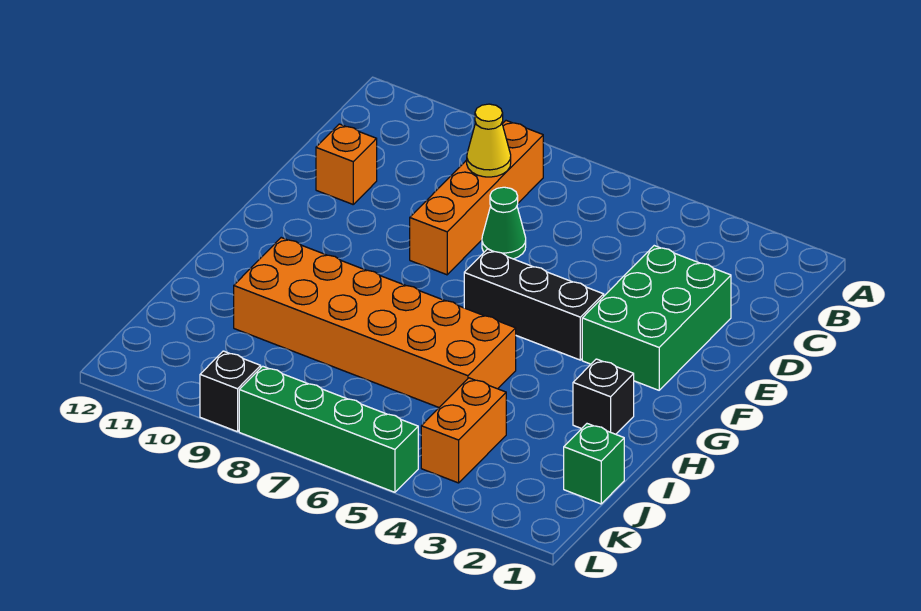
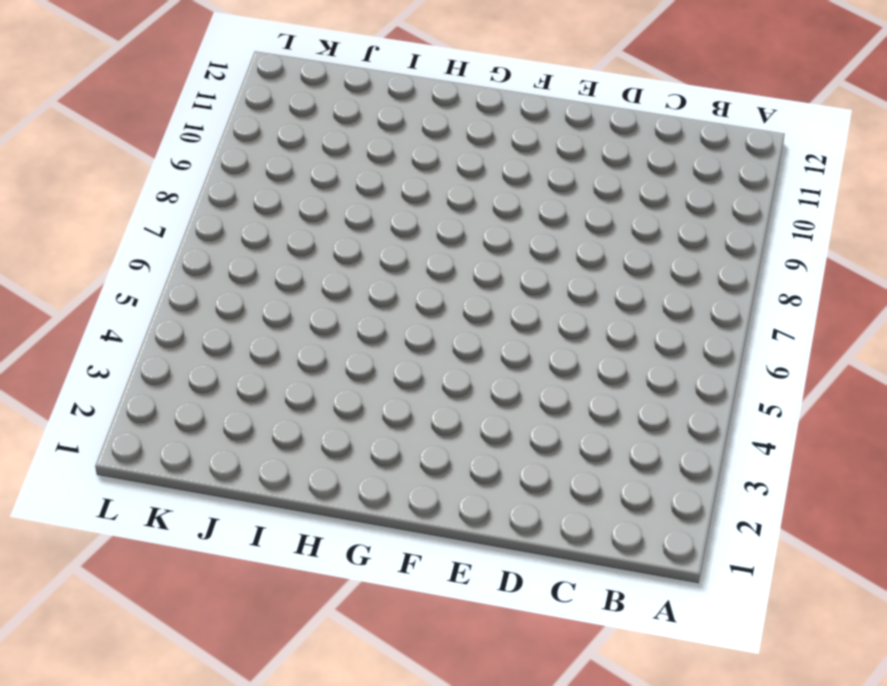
none -> orange 1x4 brick [410,121,543,275]
none -> green 2x3 brick [582,246,731,390]
none -> green 1x1 cone [482,187,526,259]

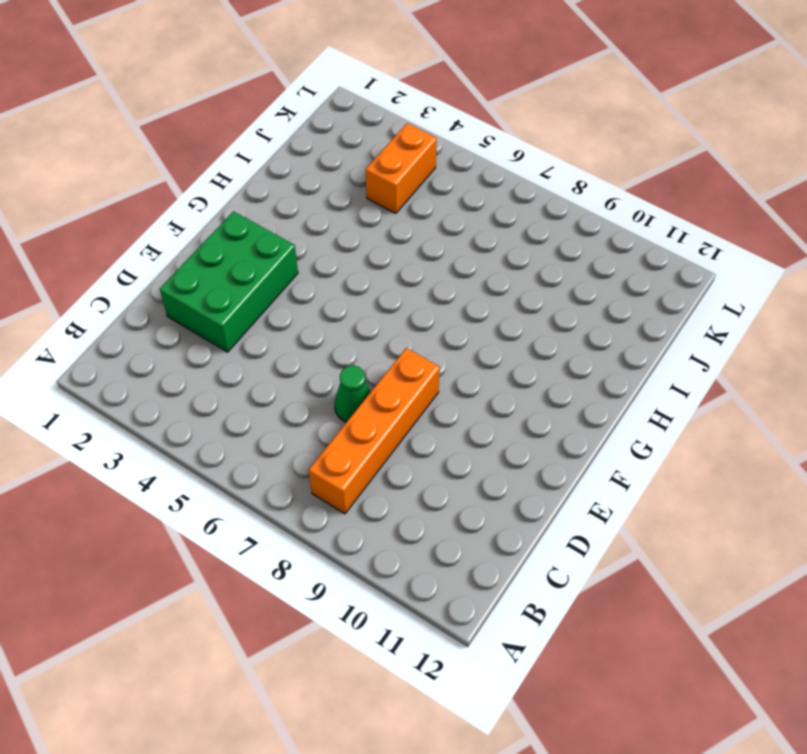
none -> orange 1x1 brick [316,124,377,204]
none -> black 1x3 brick [464,249,604,360]
none -> black 1x1 brick [573,359,634,434]

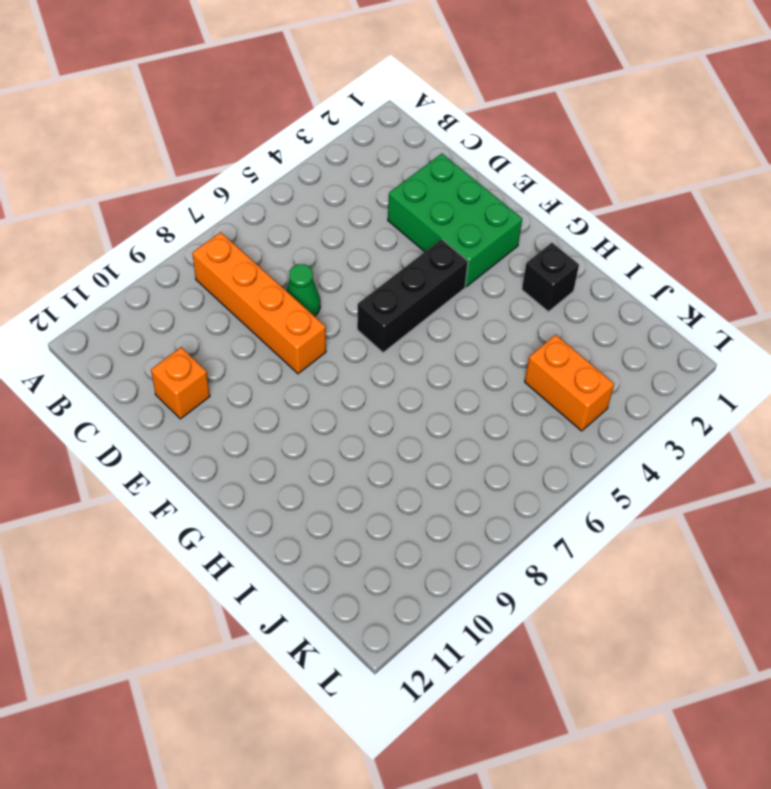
none -> orange 2x6 brick [234,238,516,407]
none -> green 1x1 brick [564,424,624,504]
none -> green 1x4 brick [239,366,418,492]

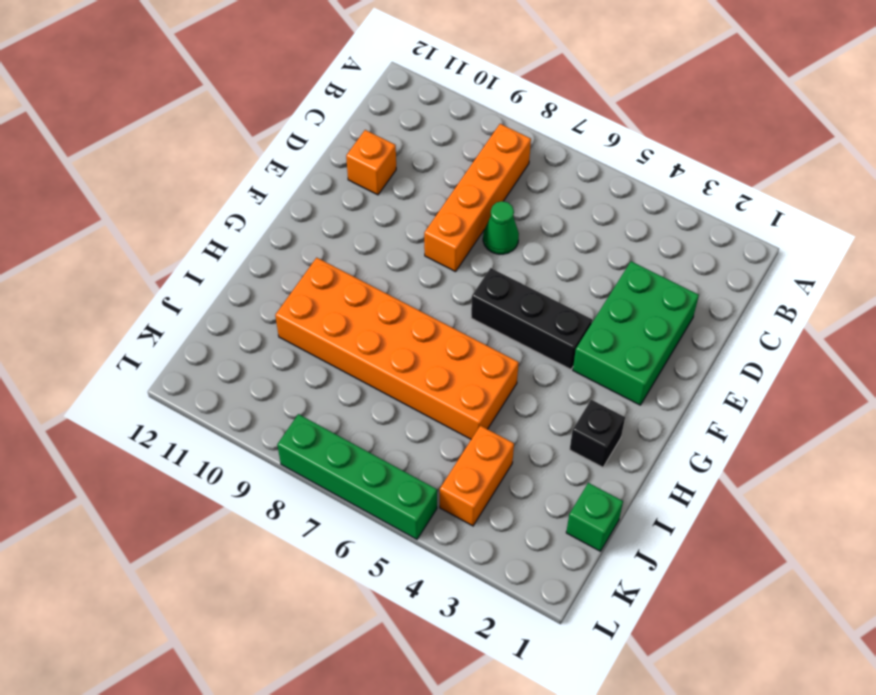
none -> black 1x1 brick [200,351,261,432]
none -> yellow 1x1 cone [467,104,511,177]

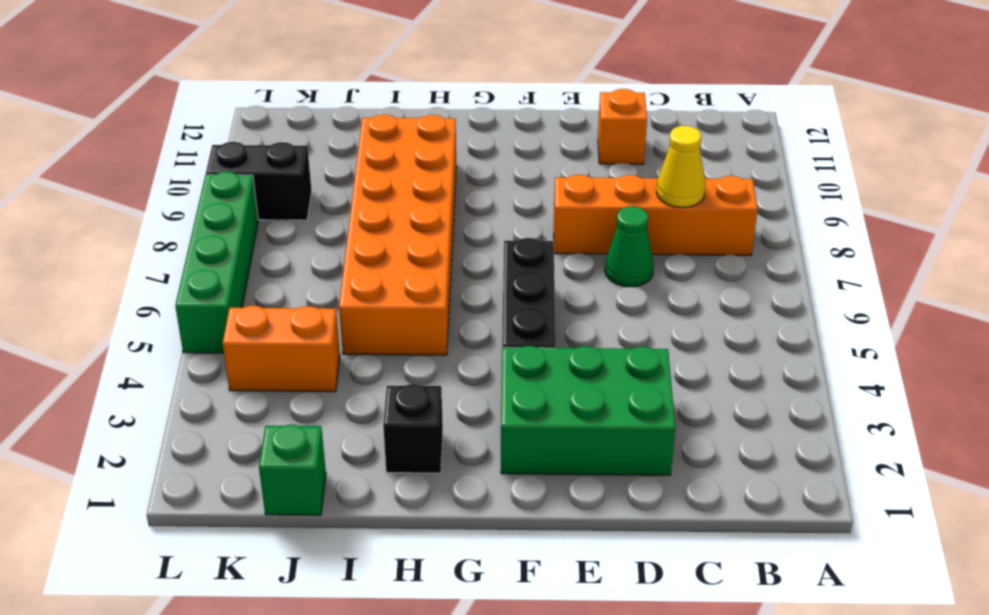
black 1x2 brick [206,142,312,220] -> black 1x1 brick [200,351,261,432]

